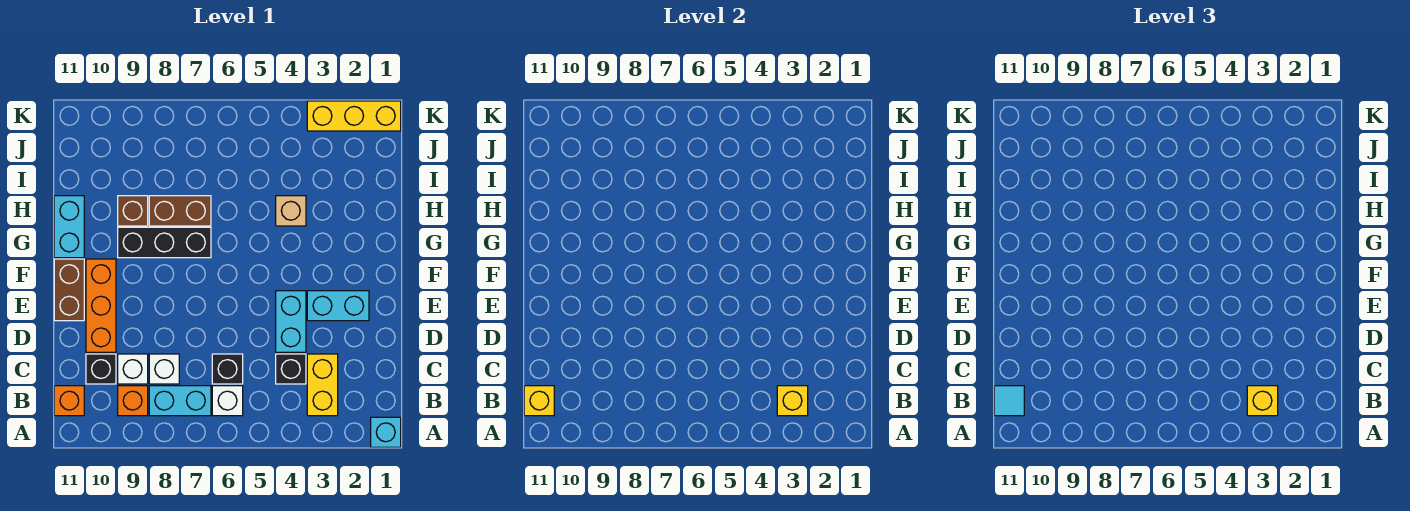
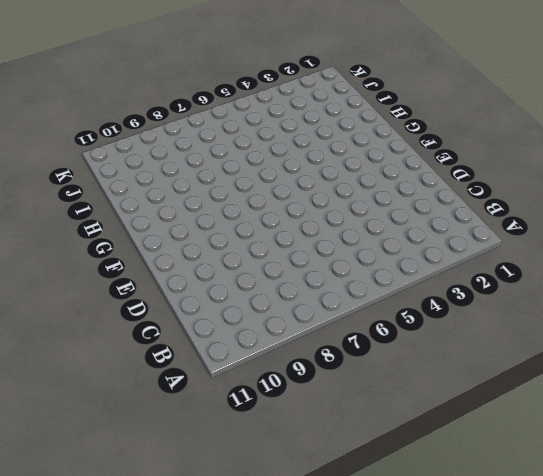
none -> cyan 1x1 brick [371,417,401,447]
none -> yellow 1x2 brick [307,354,338,416]
none -> white 1x1 brick [212,386,243,416]

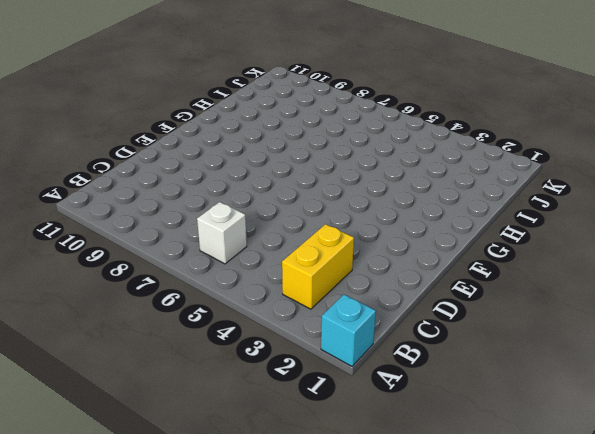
none -> cyan 1x2 brick [149,386,211,416]
none -> orange 1x1 brick [118,386,148,416]
none -> orange 1x1 brick [54,386,84,416]

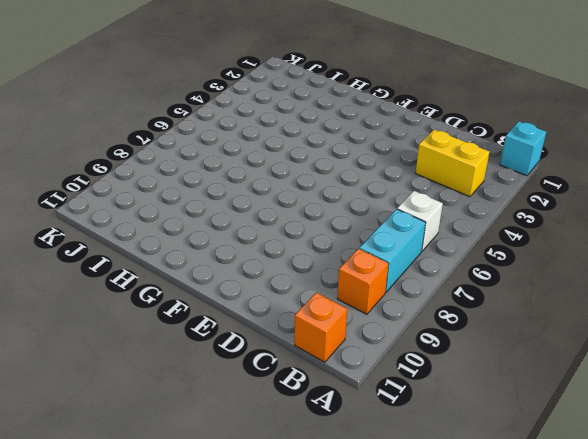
none -> black 1x1 brick [276,354,306,384]
none -> black 1x1 brick [212,354,243,384]
none -> white 1x1 brick [149,354,179,384]

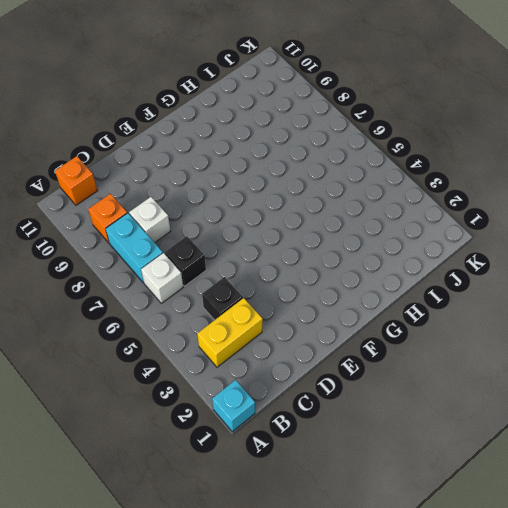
none -> white 1x1 brick [118,354,148,384]
none -> black 1x1 brick [86,354,116,384]
none -> cyan 1x2 brick [276,291,306,352]

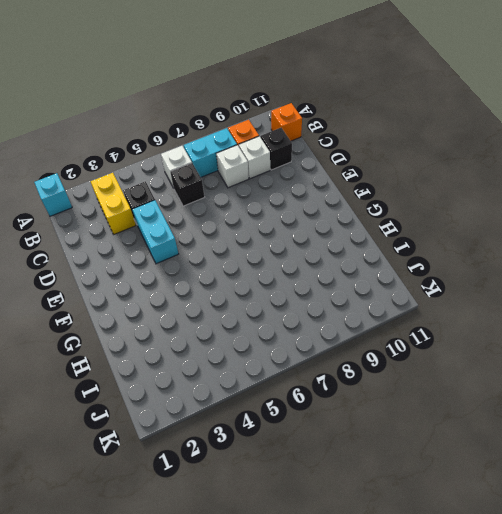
none -> orange 1x3 brick [86,259,116,352]
none -> cyan 1x2 brick [307,291,369,321]
none -> brown 1x2 brick [54,259,84,321]

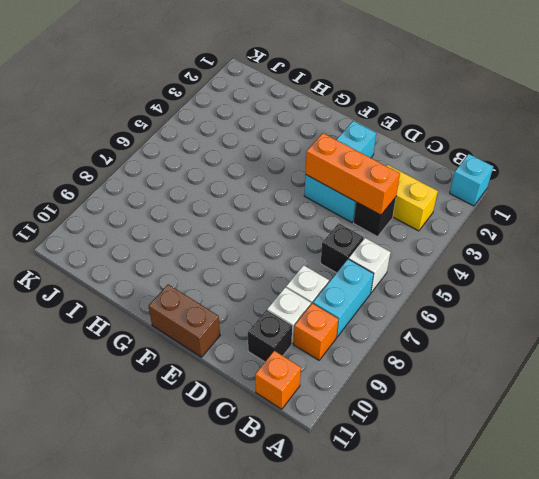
orange 1x3 brick [305,133,400,215] -> orange 1x3 brick moved to [86,259,116,352]
none -> black 1x3 brick [118,227,211,258]
none -> cyan 1x2 brick [54,196,84,258]
none -> tan 1x1 brick [276,196,306,226]

